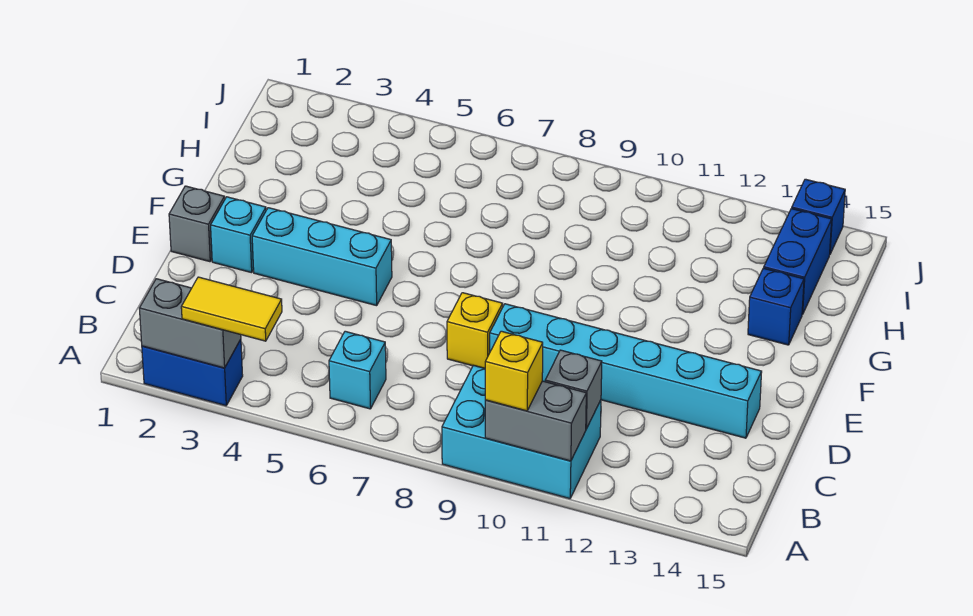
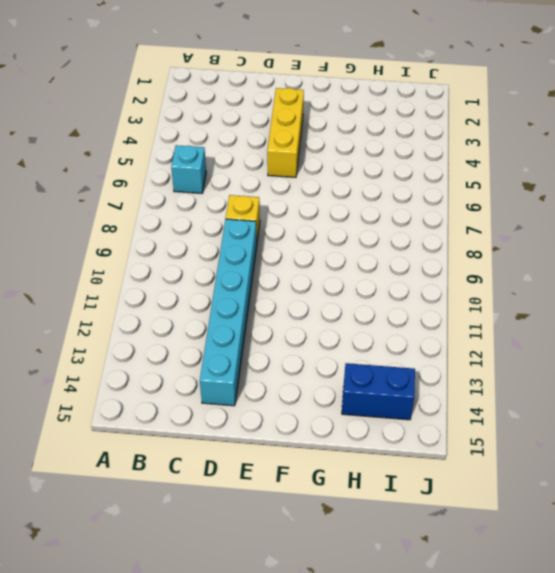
yellow 1x3 brick [267,88,304,177] -> cyan 1x3 brick [252,208,392,306]
none -> blue 1x2 brick [142,339,243,406]
none -> cyan 2x3 brick [442,365,601,499]
none -> grey 1x1 brick [169,186,225,262]

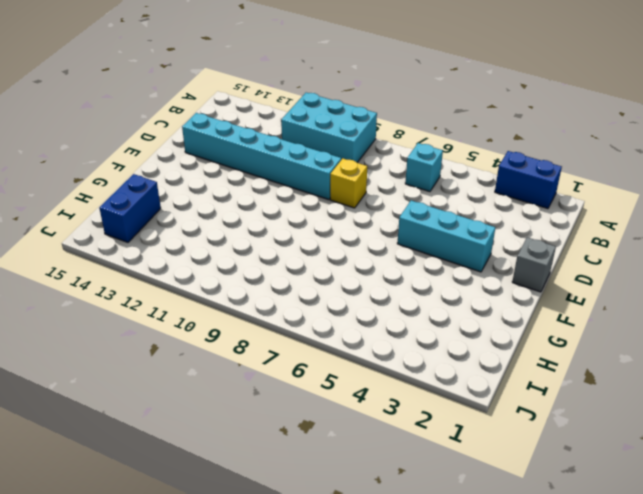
none -> cyan 1x1 brick [211,197,266,273]
none -> blue 1x1 brick [748,268,804,345]
none -> blue 1x1 brick [792,179,845,254]

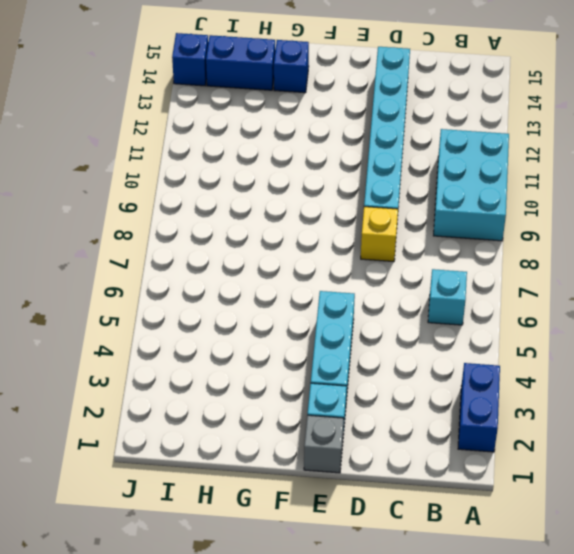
none -> grey 1x2 brick [139,279,241,368]
none -> grey 1x2 brick [485,381,586,461]
none -> grey 1x1 brick [545,350,602,429]

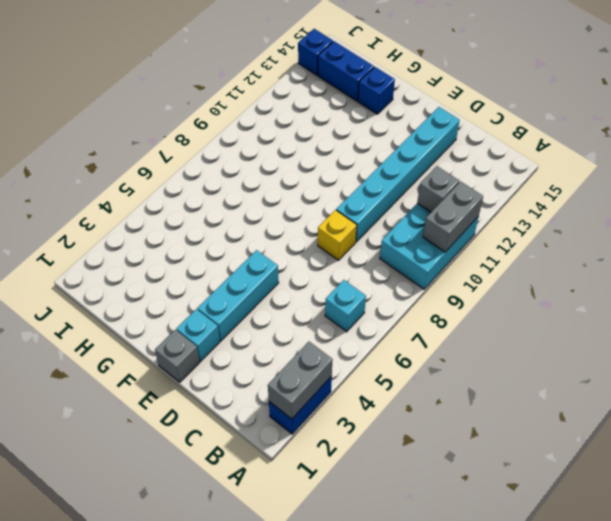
none -> yellow 1x2 tile [181,277,282,341]
none -> yellow 1x1 brick [485,331,543,411]

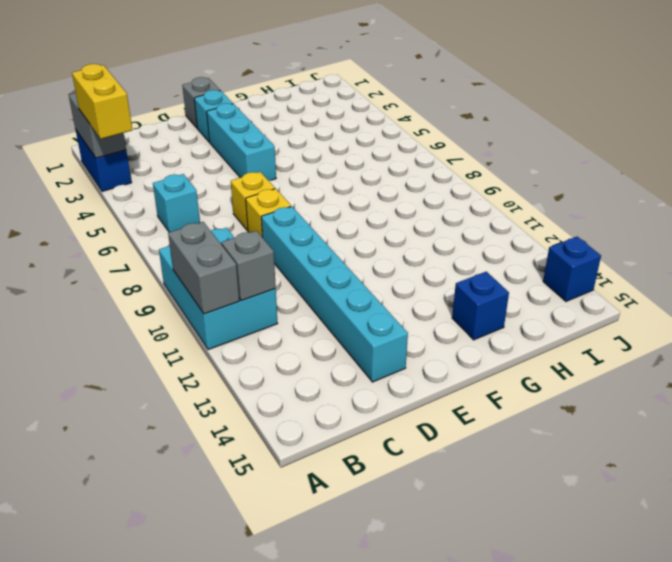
yellow 1x2 brick [72,64,132,139] -> yellow 1x2 tile [181,277,282,341]
yellow 1x1 brick [231,172,275,231] -> yellow 1x1 brick moved to [485,331,543,411]
none -> blue 1x2 brick [764,209,832,315]

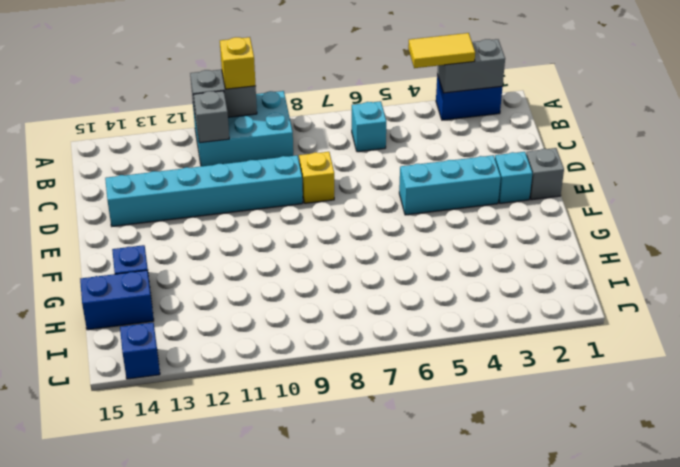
blue 1x2 brick [80,270,154,330] -> blue 1x2 brick turned to [764,209,832,315]

